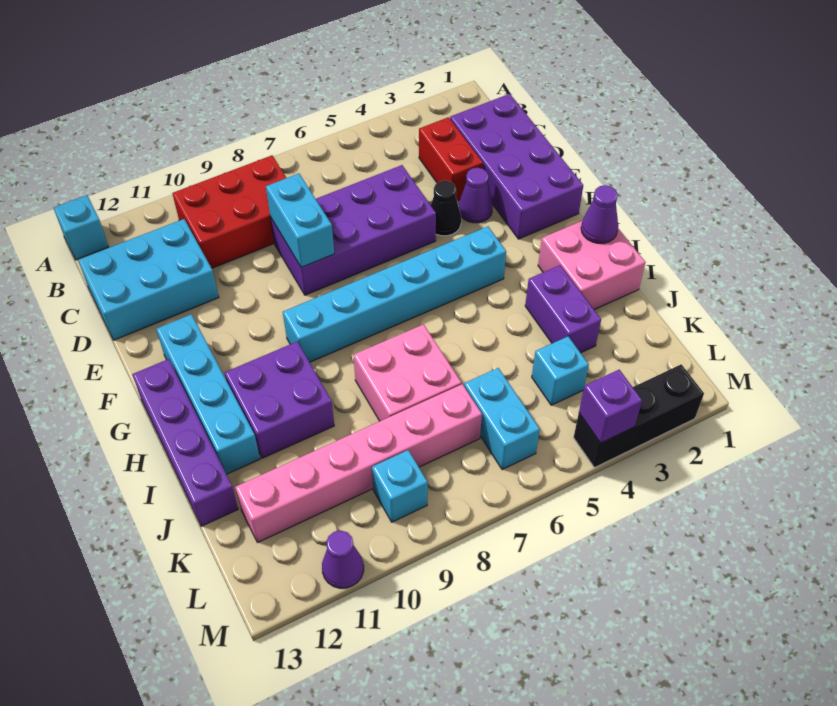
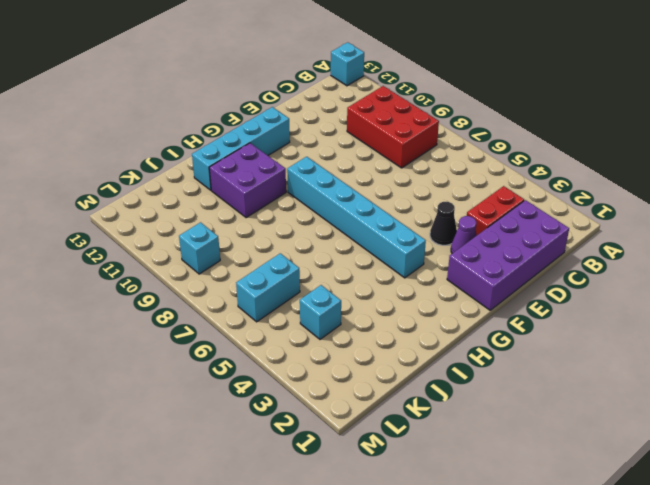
none -> cyan 2x3 brick [78,219,219,340]
none -> purple 2x4 brick [270,165,436,295]
none -> purple 1x4 brick [132,359,238,526]

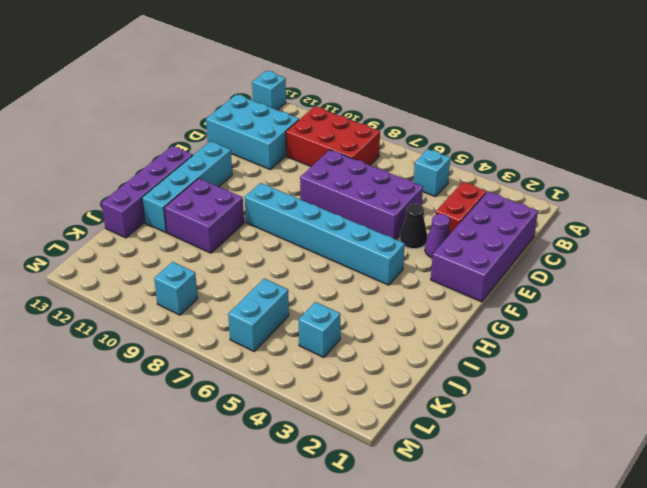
cyan 1x1 brick [414,149,450,197] -> none
none -> pink 2x2 brick [538,221,645,310]
none -> purple 1x2 brick [525,265,601,353]
none -> pink 2x2 brick [353,324,462,421]

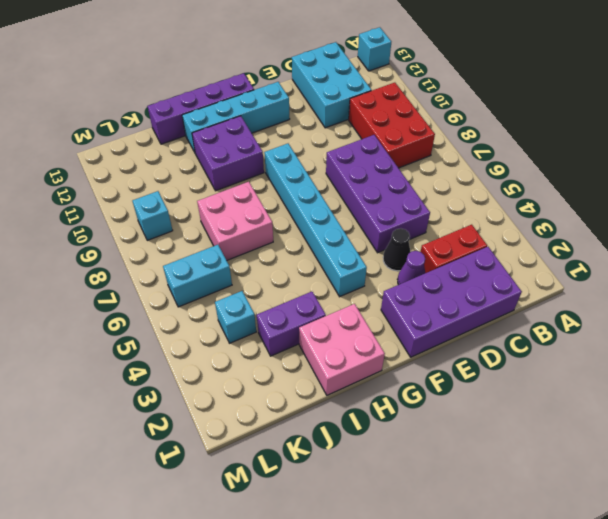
none -> pink 1x6 brick [235,384,482,543]
none -> black 1x3 brick [574,364,704,468]
none -> purple 1x1 cone [322,531,364,588]

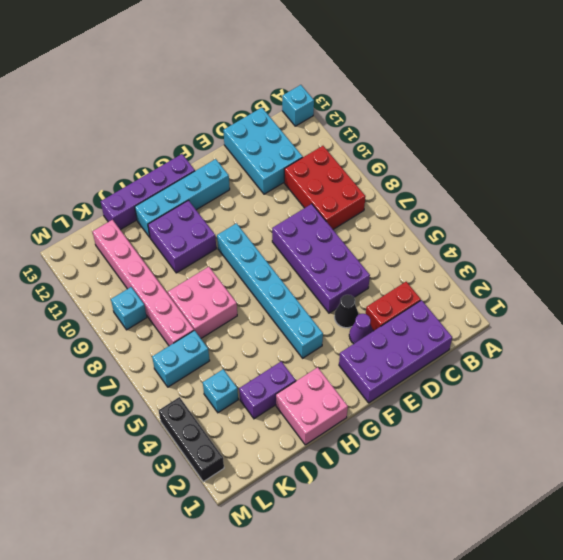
none -> purple 1x1 cone [322,531,364,588]
none -> cyan 1x2 brick [266,174,334,268]
none -> purple 1x1 cone [581,185,618,243]

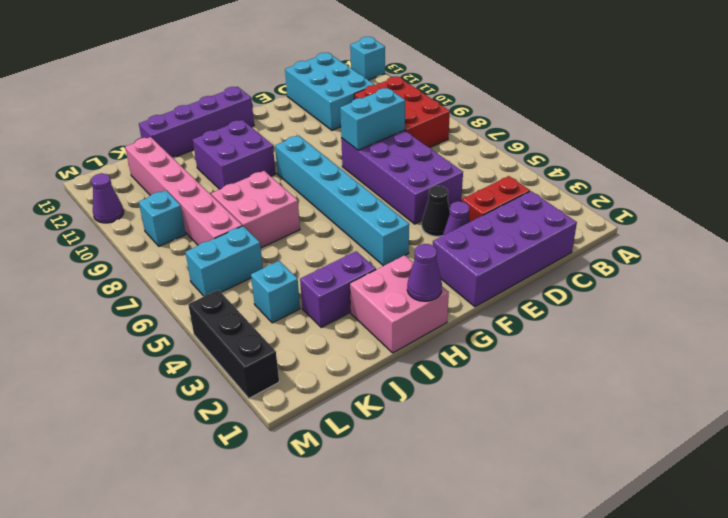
none -> cyan 1x4 brick [156,314,260,474]
none -> purple 1x1 brick [579,370,642,443]

